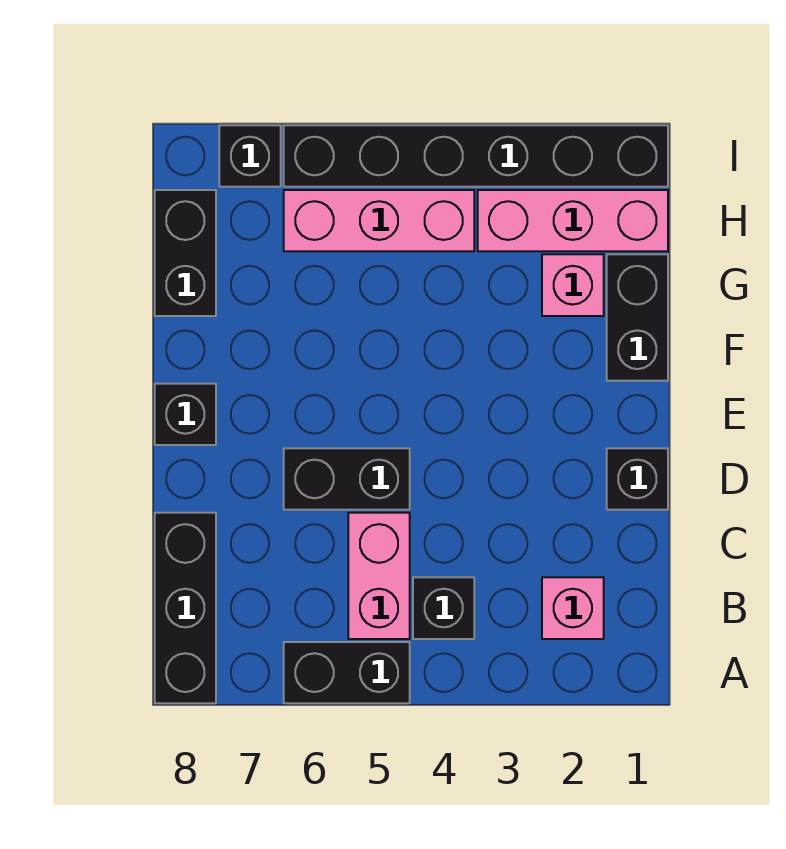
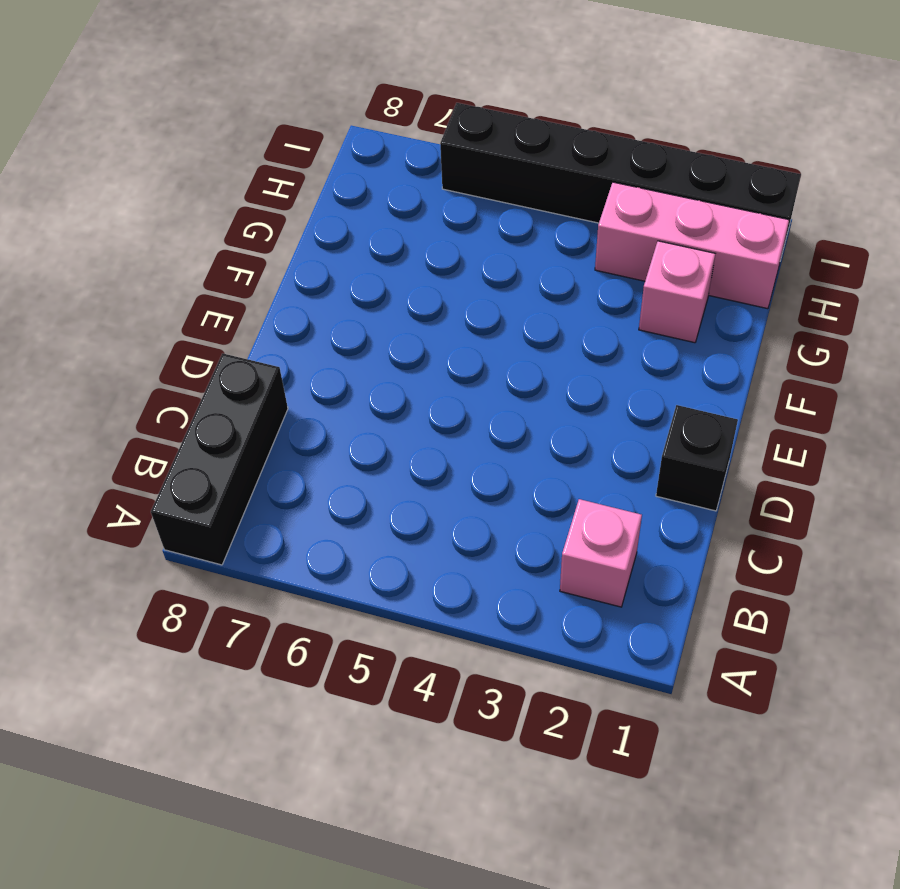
none -> black 1x2 brick [284,642,410,703]
none -> black 1x1 brick [413,577,474,639]
none -> pink 1x2 brick [348,513,410,639]

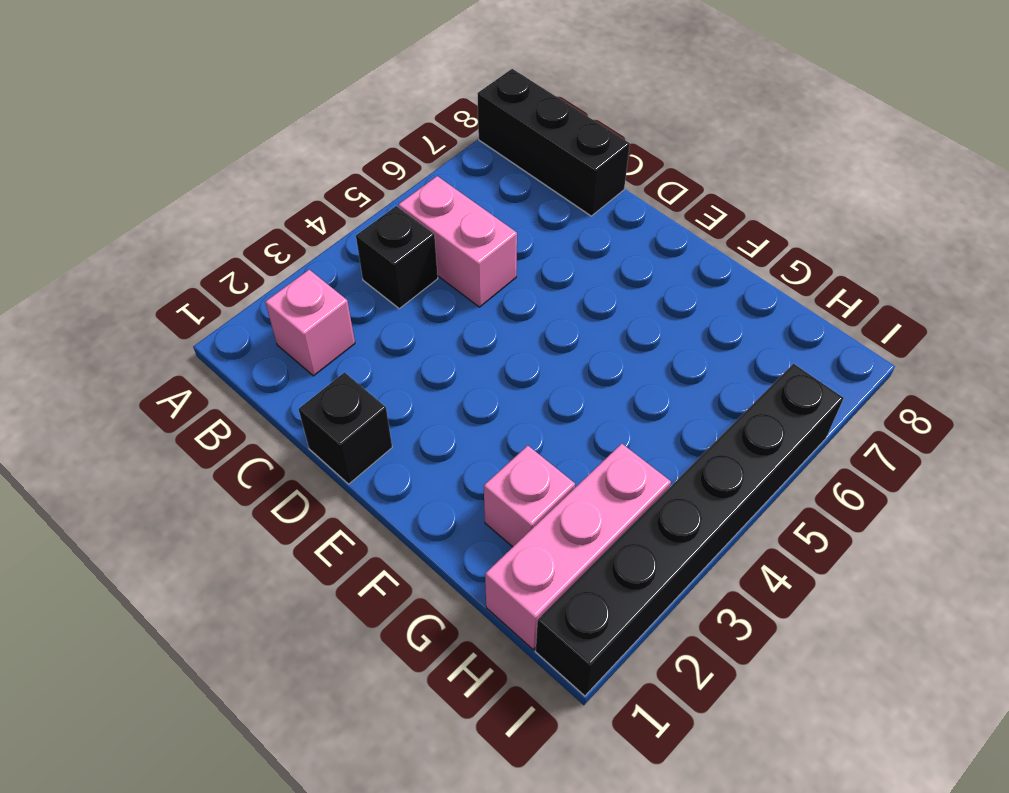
none -> black 1x2 brick [284,642,410,703]
none -> black 1x2 brick [284,448,410,510]
none -> black 1x1 brick [155,384,216,445]

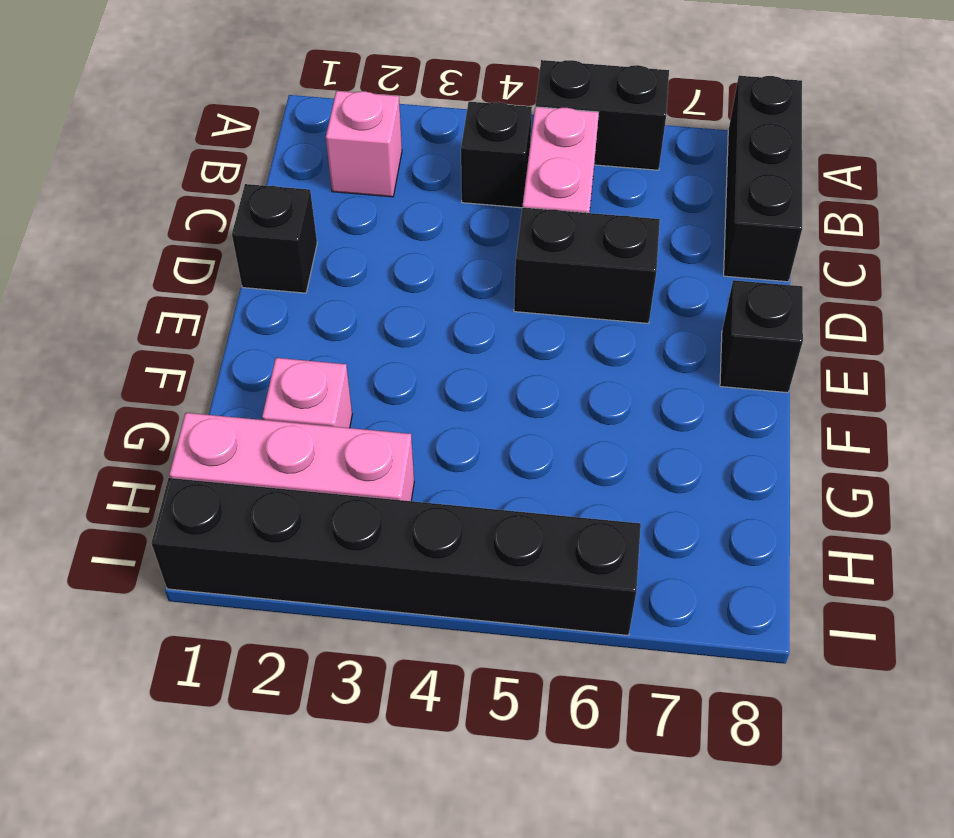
none -> black 1x2 brick [607,254,668,381]
none -> black 1x2 brick [155,190,216,316]
none -> pink 1x3 brick [284,190,474,251]

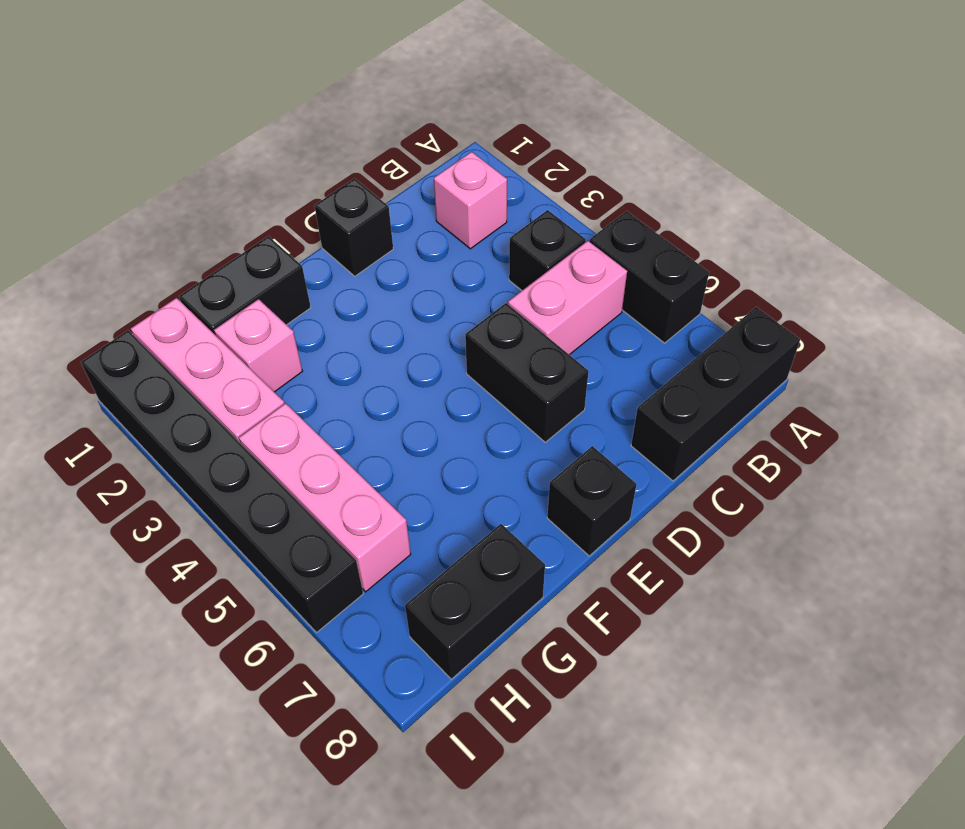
none -> black 1x1 brick [219,125,281,187]

